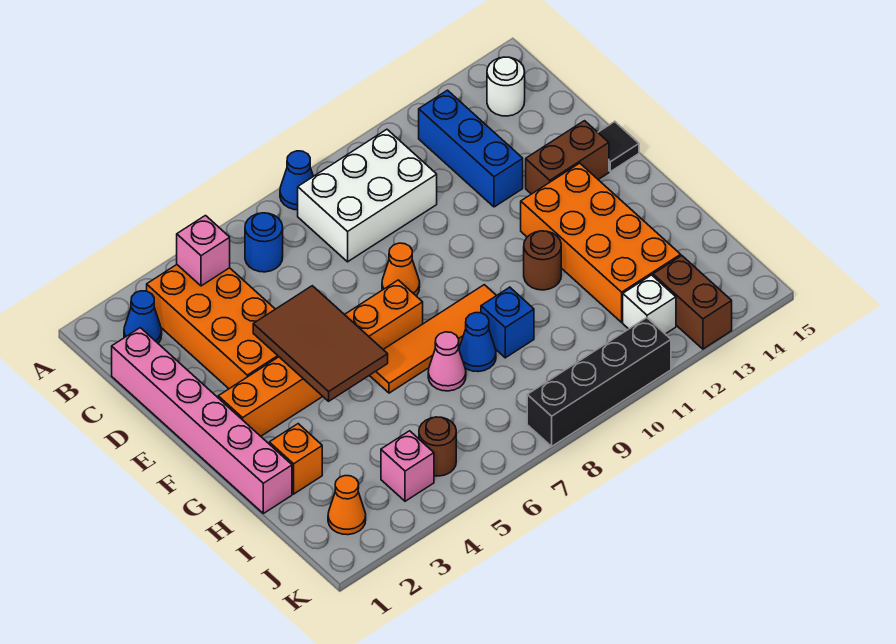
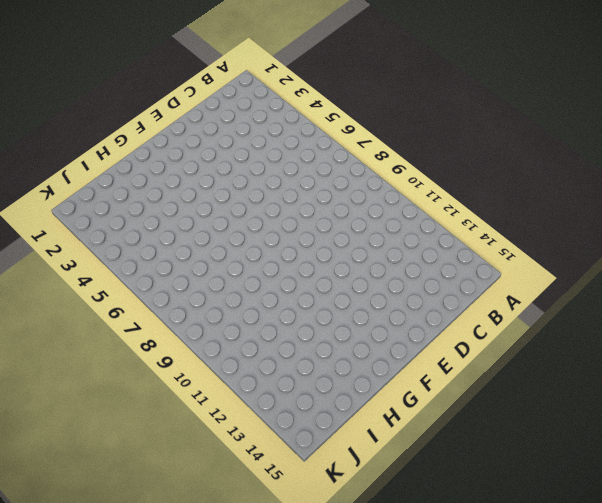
none -> blue 1x1 cone [280,151,313,210]
none -> blue 1x1 cone [124,291,162,343]
none -> orange 2x4 brick [147,265,279,389]

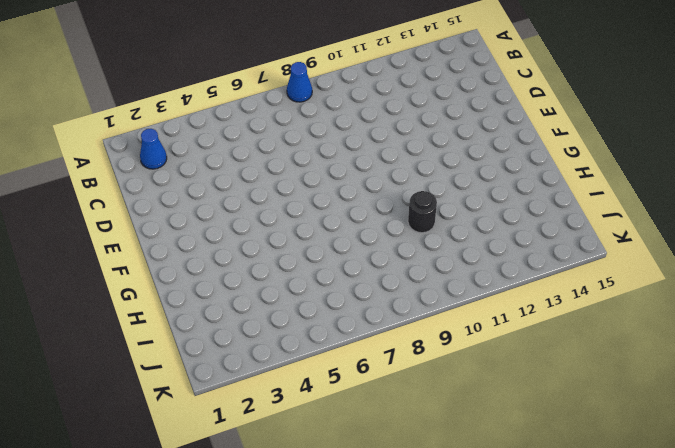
black 1x1 round brick [408,191,437,233] -> none
none -> orange 2x4 brick [147,265,279,389]
none -> blue 1x1 round brick [245,213,283,272]
none -> white 2x3 brick [298,129,437,262]

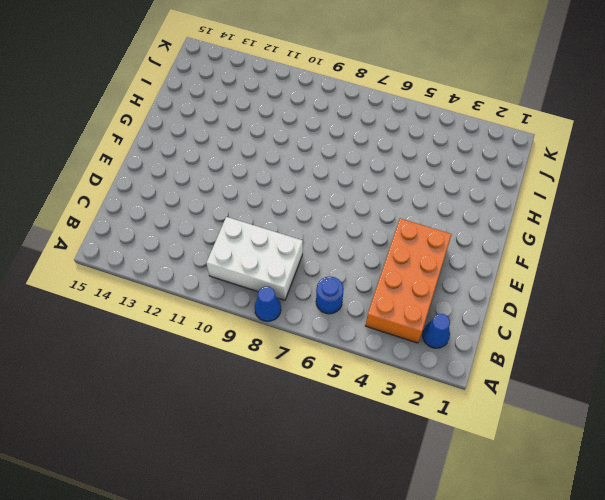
none -> blue 1x3 brick [419,90,523,207]
none -> white 1x1 round brick [487,57,525,116]
none -> pink 1x6 brick [112,328,292,513]

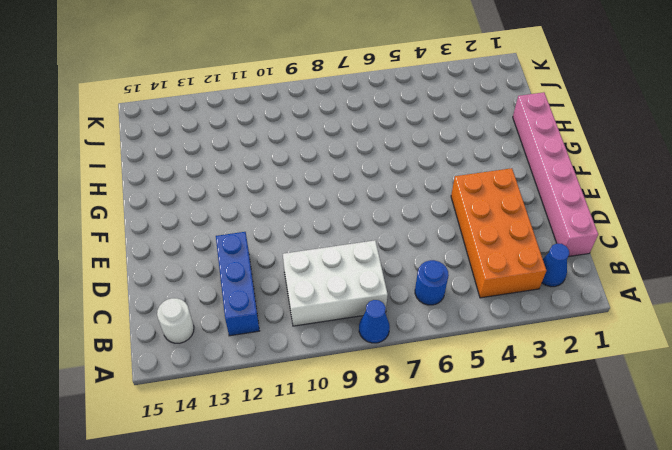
none -> orange 1x1 cone [382,243,420,296]
none -> brown 1x2 brick [526,121,609,194]
none -> black 1x1 tile [598,122,639,172]

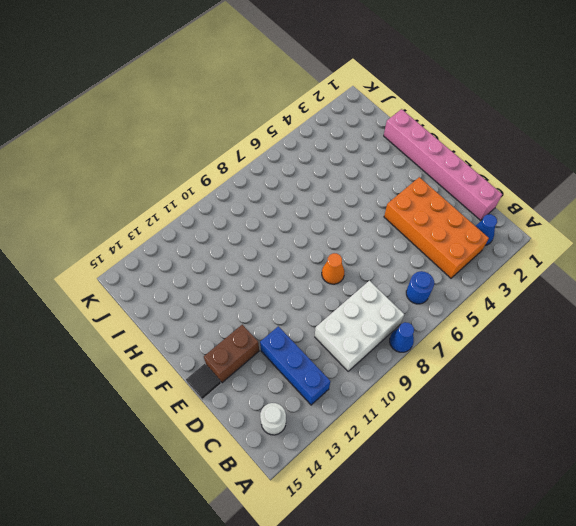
none -> orange 1x6 brick [218,280,423,436]
none -> orange 2x4 brick [521,163,681,322]
none -> orange 1x4 tile [369,285,496,393]

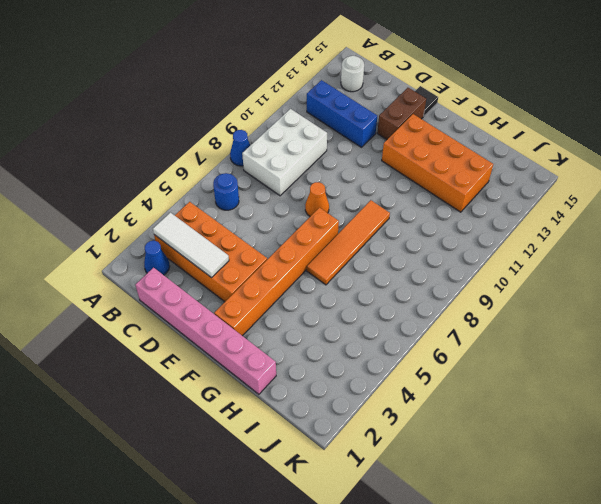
white 1x3 tile [153,213,229,278] -> none
none -> brown 1x1 round brick [524,231,561,290]
none -> orange 1x1 brick [269,424,322,494]
none -> pink 1x1 cone [428,332,466,391]

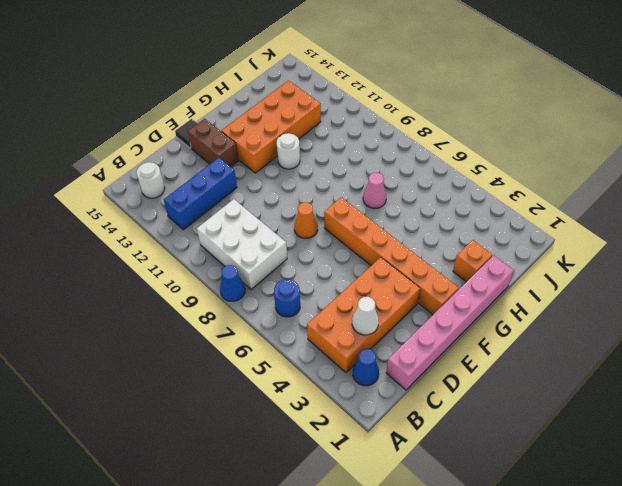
white 1x1 cone [352,297,379,335] -> none
white 1x1 round brick [277,133,300,169] -> brown 1x1 round brick [524,231,561,290]
none -> orange 1x4 tile [369,285,496,393]
none -> blue 1x1 cone [459,313,496,372]
none -> blue 1x1 brick [481,287,534,358]

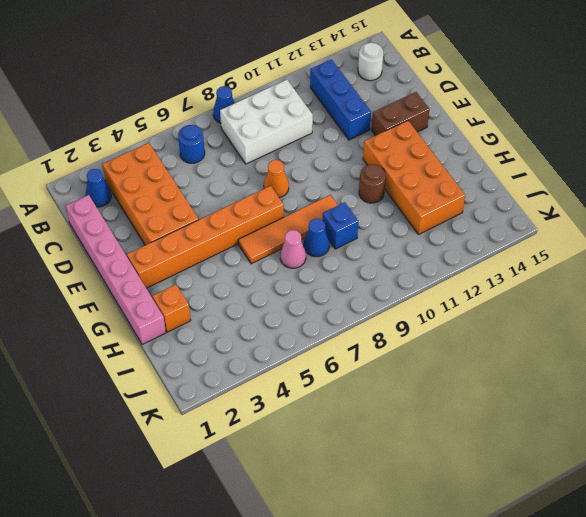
none -> black 1x1 tile [598,122,639,172]
none -> orange 1x1 cone [328,476,366,535]
none -> pink 1x1 brick [381,431,434,501]

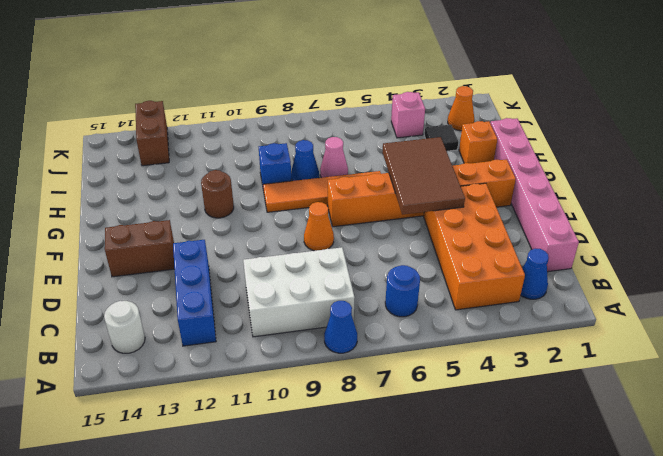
black 1x1 tile [425,125,458,151] -> black 1x1 tile moved to [598,122,639,172]
none -> orange 2x4 brick [521,163,681,322]
none -> brown 1x1 round brick [419,417,456,476]
none -> white 1x1 brick [623,275,676,334]

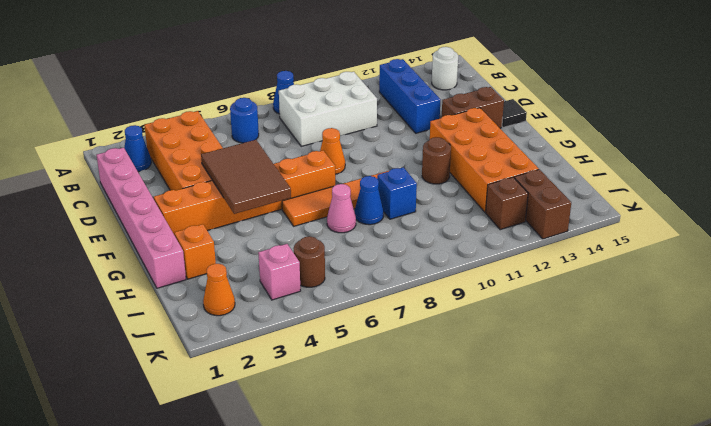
brown 1x1 brick [486,177,528,230] -> white 1x1 brick [623,275,676,334]
none -> black 1x4 brick [527,318,671,446]
none -> pink 1x1 brick [177,216,230,286]

